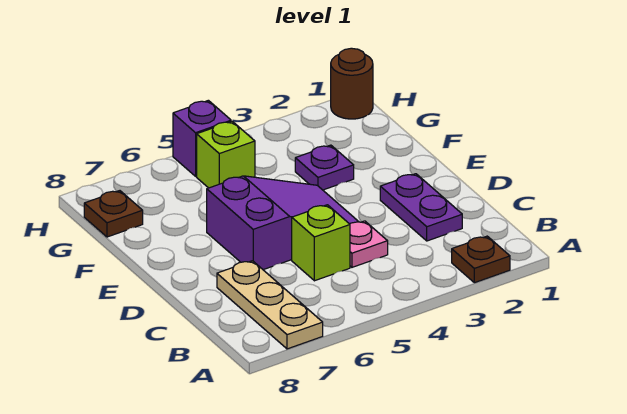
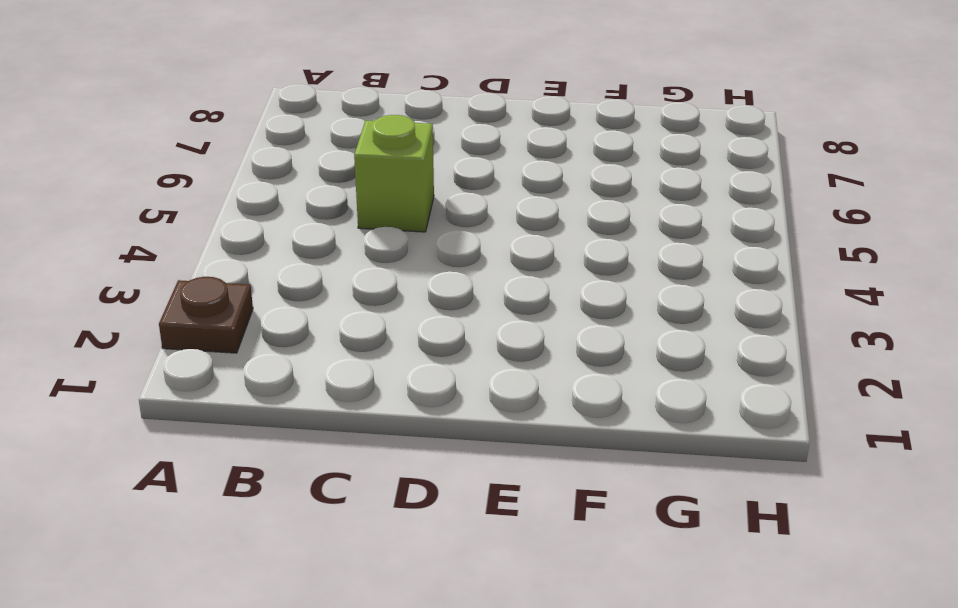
none -> tan 1x3 plate [217,261,323,349]
none -> purple 1x2 plate [380,174,462,241]

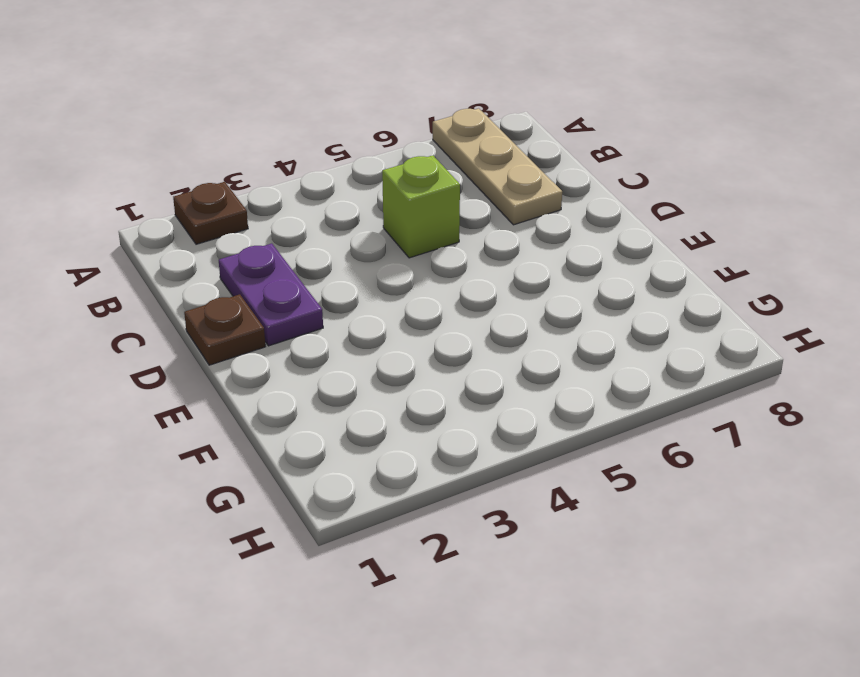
brown 1x1 plate [184,294,266,365] -> brown 1x1 plate moved to [84,191,143,237]
none -> pink 1x1 plate [350,221,388,267]
none -> purple 2x3 slope [207,176,359,270]

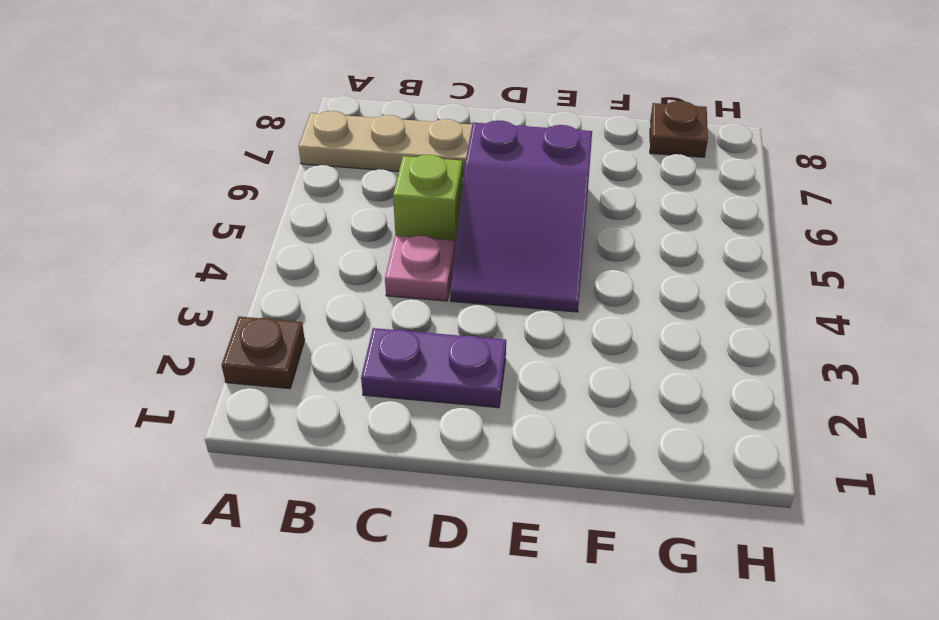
none -> purple 1x1 plate [295,145,354,190]
none -> lime 1x1 brick [197,121,255,188]

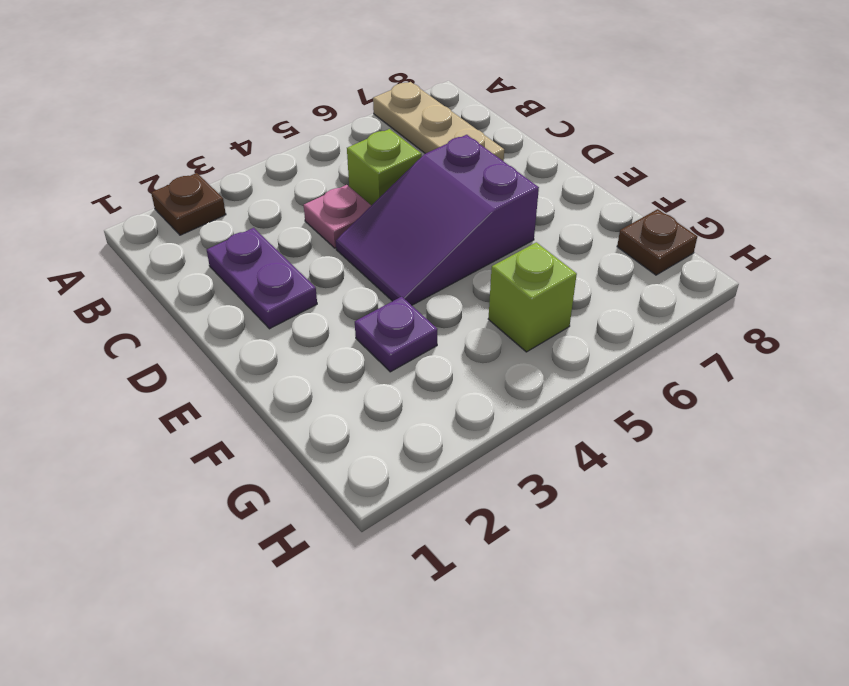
none -> brown 1x1 round brick [331,48,373,119]
none -> purple 1x1 brick [173,100,231,176]

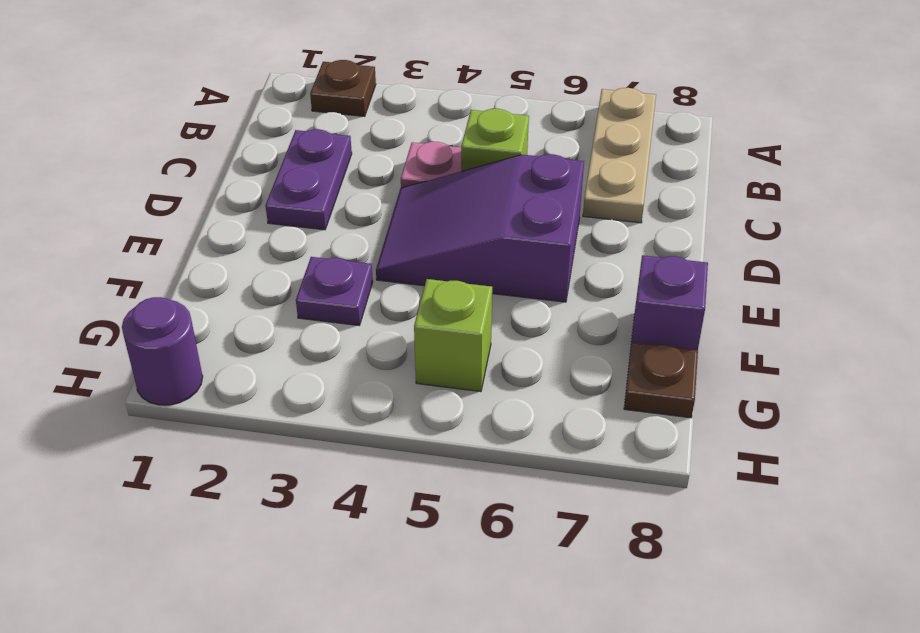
purple 1x1 brick [631,255,708,350] -> purple 1x1 brick moved to [173,100,231,176]
purple 1x1 round brick [122,297,203,405] -> brown 1x1 round brick [331,48,373,119]

